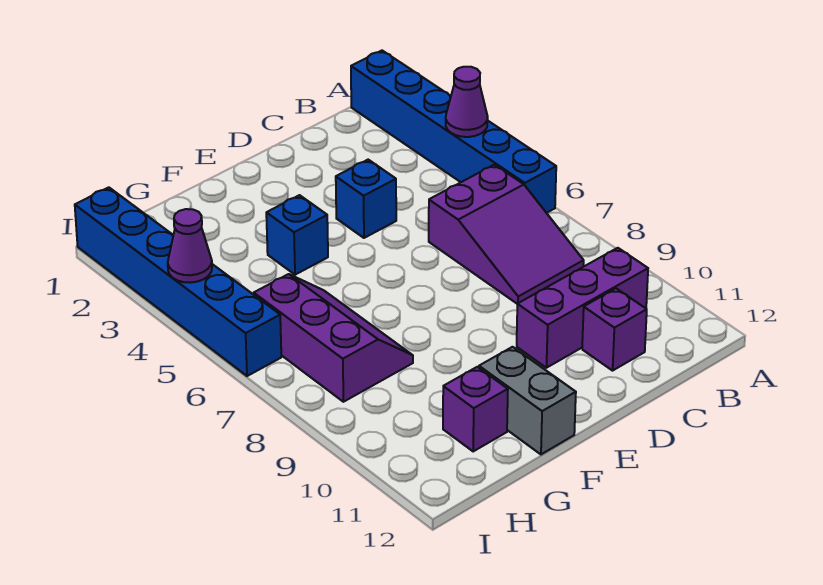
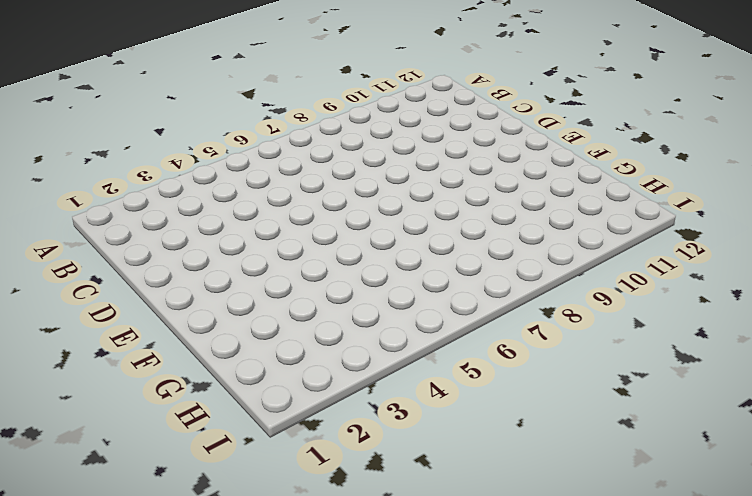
none -> blue 1x6 brick [351,51,556,213]
none -> purple 2x3 slope [429,165,584,304]
none -> purple 1x3 brick [517,248,648,368]

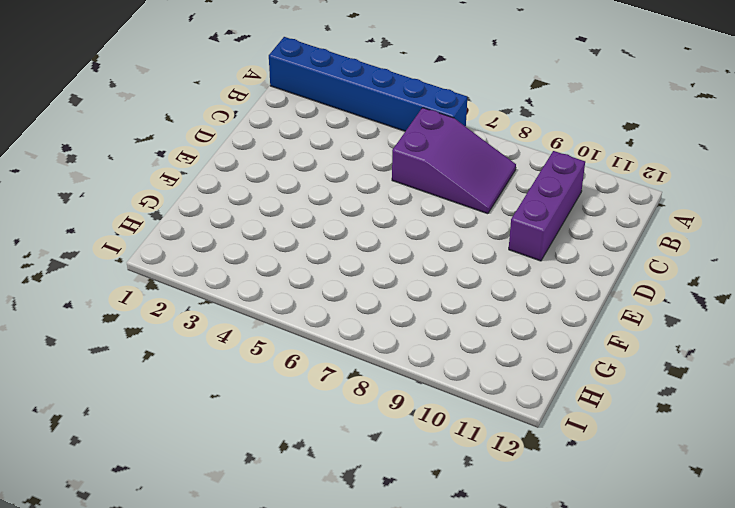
none -> purple 1x1 brick [582,288,647,371]
none -> blue 1x1 brick [336,160,396,238]
none -> blue 1x1 brick [266,195,328,275]

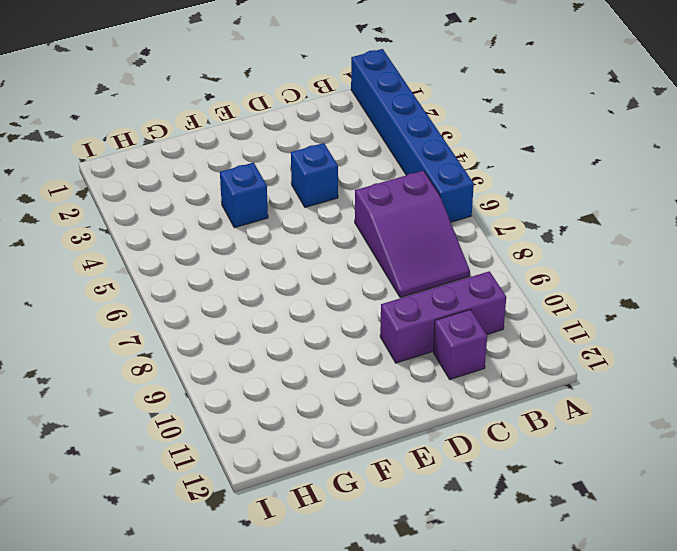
none -> grey 1x2 brick [479,347,576,454]
none -> purple 2x3 slope [254,274,413,402]
none -> purple 1x1 brick [443,367,508,451]

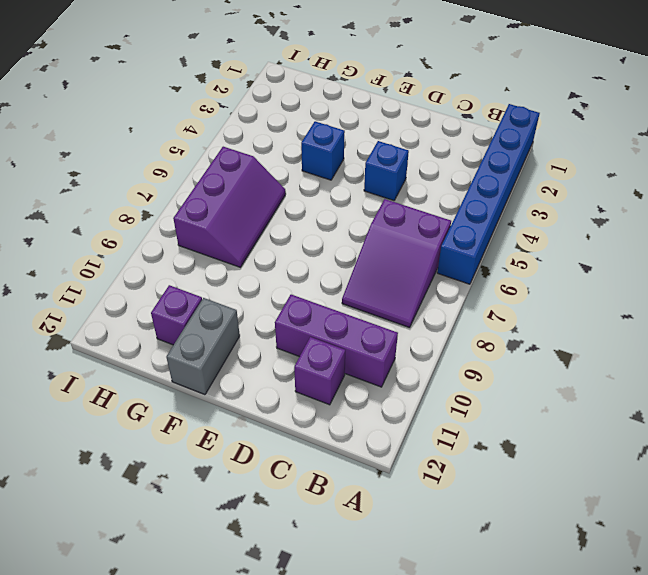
none -> blue 1x6 brick [75,187,281,376]
none -> purple 1x1 cone [446,67,488,137]
none -> purple 1x1 cone [168,209,212,283]

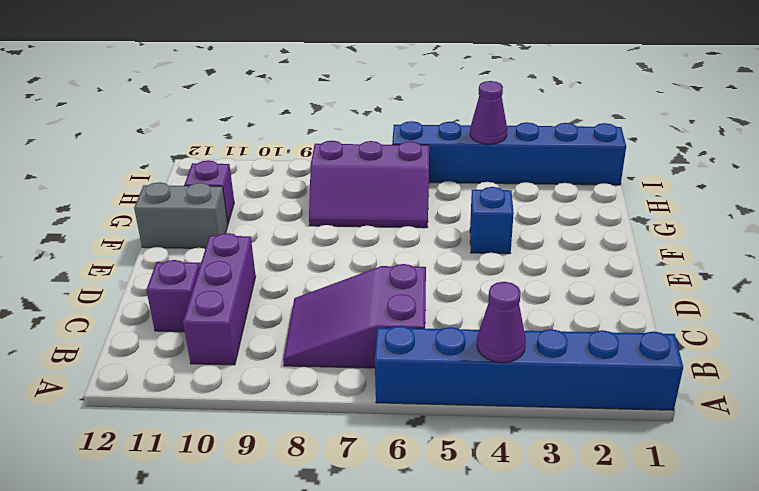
none -> blue 1x1 brick [336,160,396,238]

